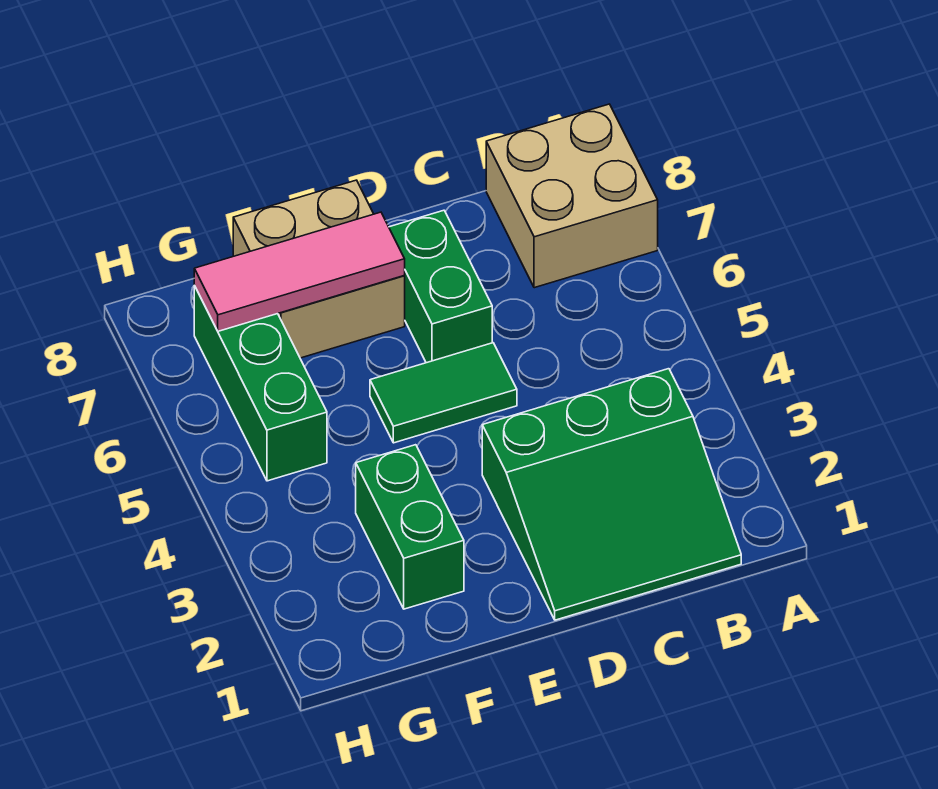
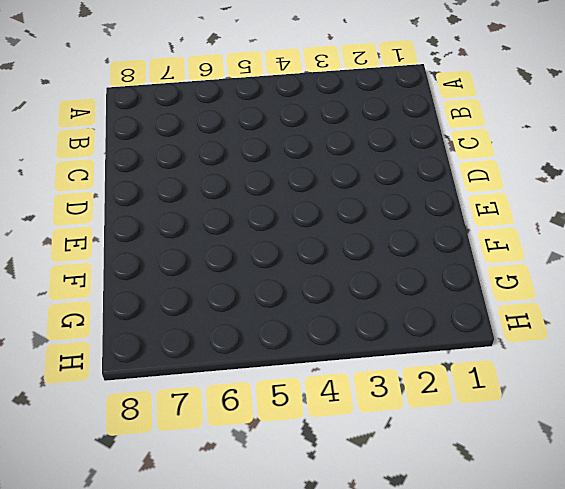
none -> tan 2x2 brick [486,104,658,288]
none -> green 3x3 slope [482,369,741,620]

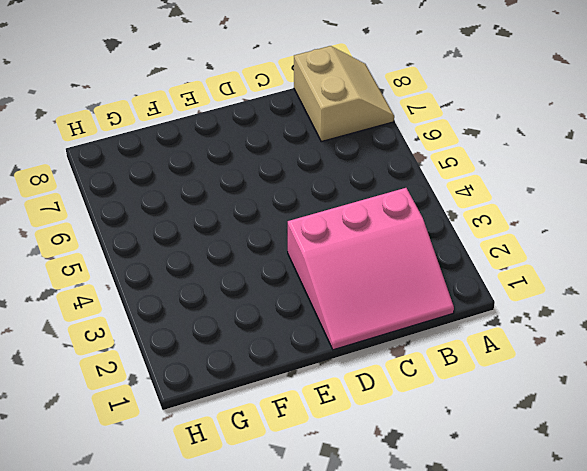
tan 2x2 slope [294,46,394,142] -> tan 2x2 brick [486,104,658,288]
pink 3x3 slope [288,188,454,350] -> green 3x3 slope [482,369,741,620]
none -> green 1x2 tile [370,343,517,443]
none -> green 1x2 brick [389,210,492,363]

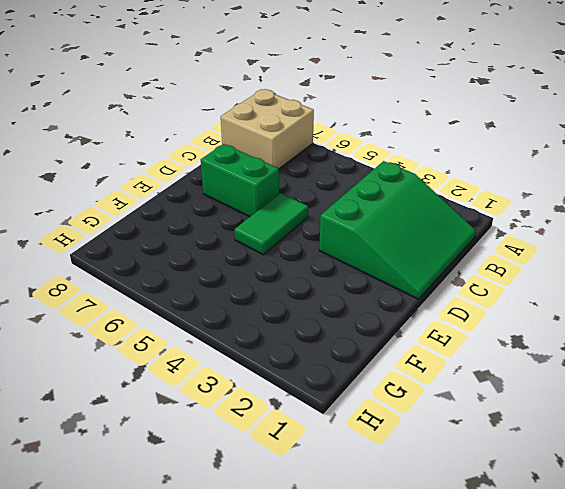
none -> tan 2x2 brick [233,180,405,358]
none -> green 1x2 brick [356,445,464,609]

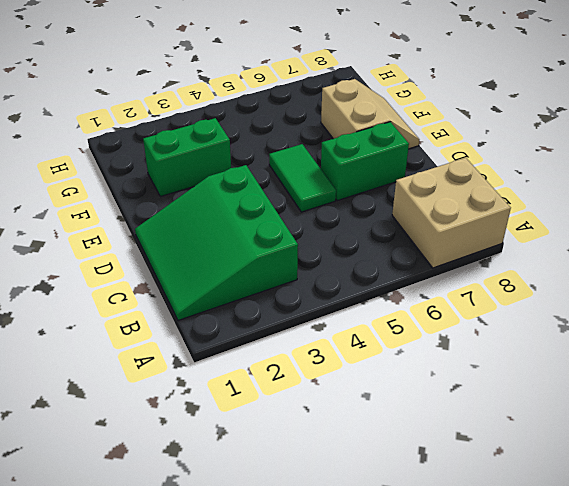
tan 2x2 slope [321,79,420,149] -> tan 2x2 brick [233,180,405,358]
none -> green 1x3 brick [194,286,327,481]
none -> pink 1x3 tile [194,212,405,331]

